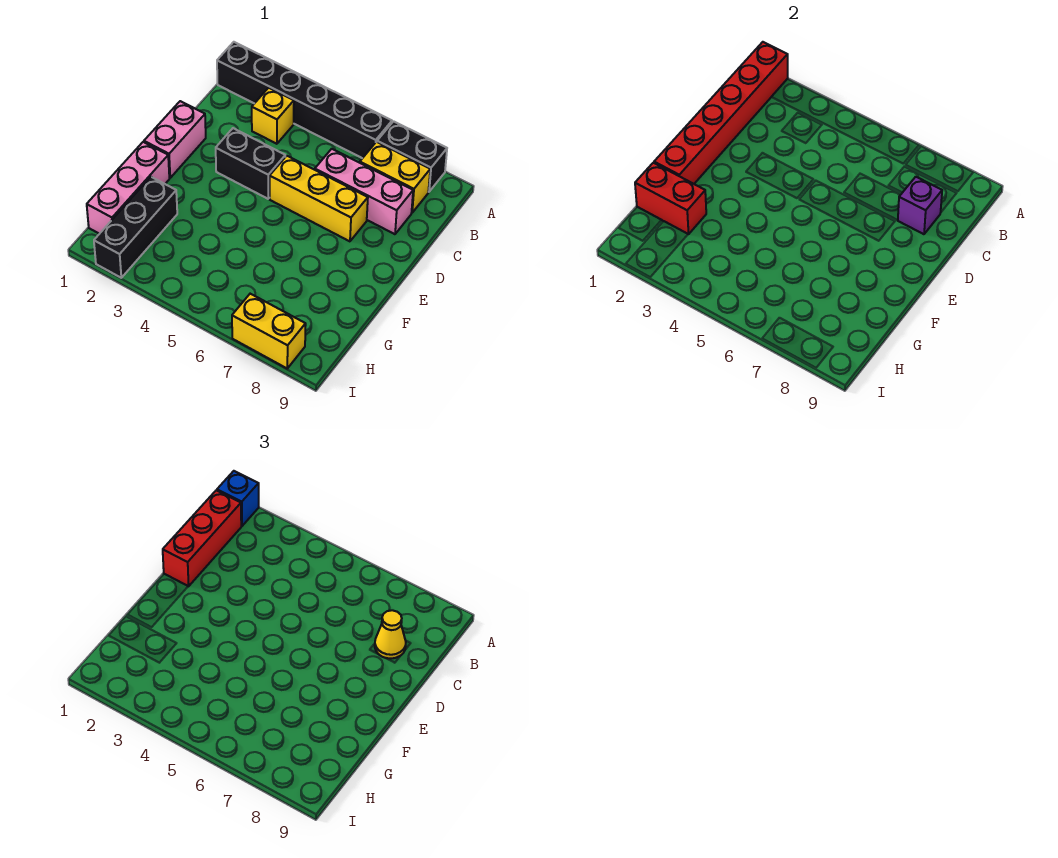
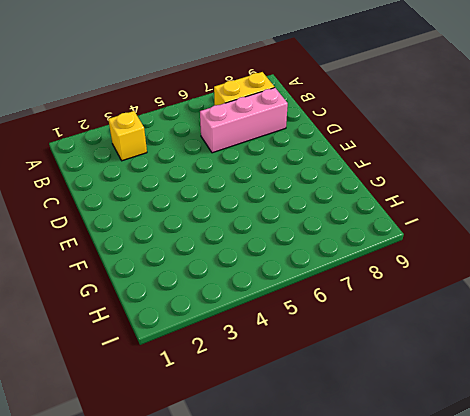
none -> black 1x6 brick [217,42,392,158]
none -> black 1x2 brick [377,121,447,192]
none -> pink 1x2 brick [144,101,206,178]

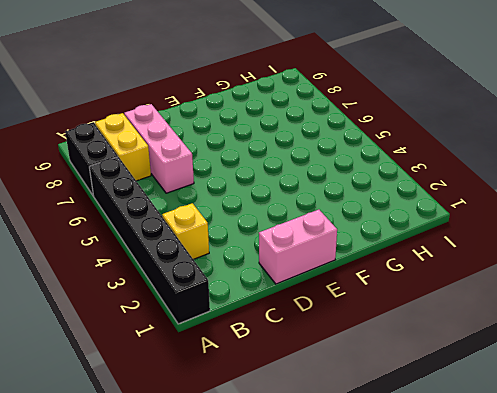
none -> black 1x2 brick [216,128,285,199]
none -> yellow 1x3 brick [270,156,368,241]
none -> pink 1x3 brick [87,142,169,234]

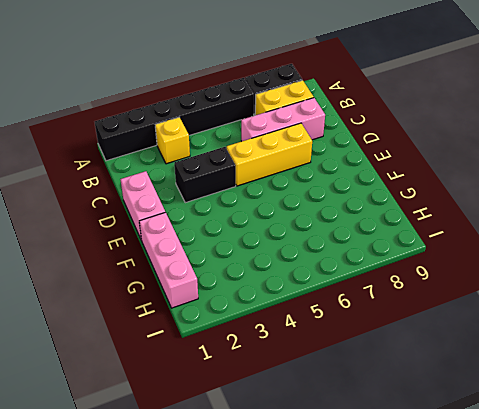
none -> black 1x3 brick [94,177,177,278]
none -> yellow 1x2 brick [232,294,306,368]
none -> red 1x6 brick [654,42,788,184]

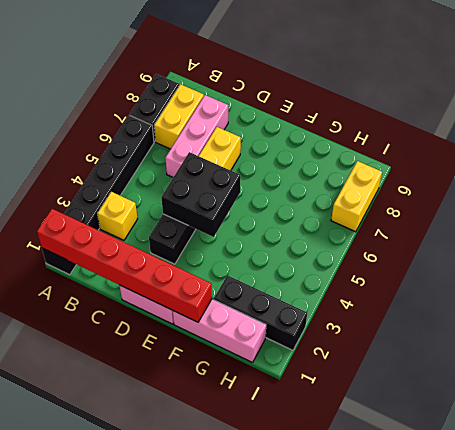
black 2x2 brick [161,152,240,237] -> none
none -> purple 1x1 brick [898,177,942,234]
none -> red 1x2 brick [635,163,706,234]
none -> blue 1x1 brick [217,471,259,526]

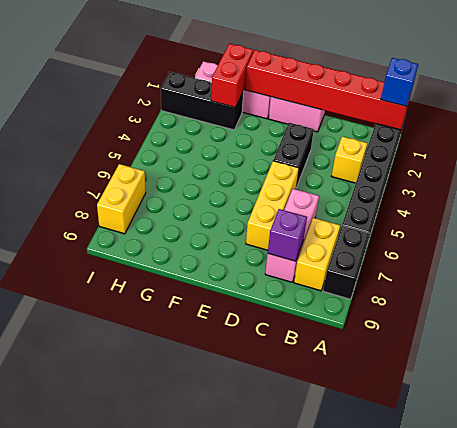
none -> red 1x3 brick [163,490,241,586]
none -> yellow 1x1 cone [375,610,406,658]

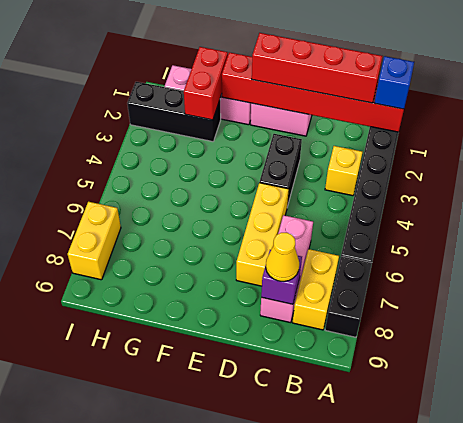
red 1x4 brick [252,33,382,103] -> red 1x3 brick [163,490,241,586]

